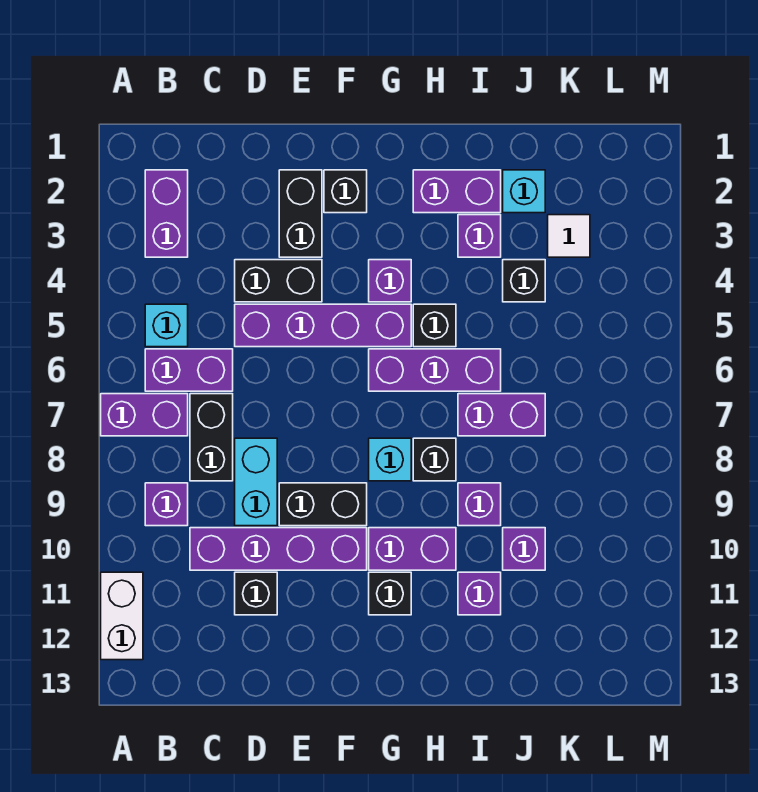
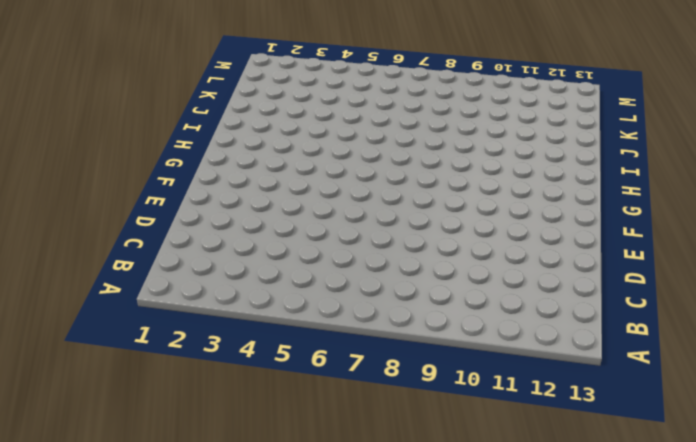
none -> purple 1x2 brick [101,394,188,436]
none -> white 1x2 brick [101,572,143,660]
none -> purple 1x2 brick [145,170,188,257]
none -> cyan 1x1 brick [145,304,188,347]

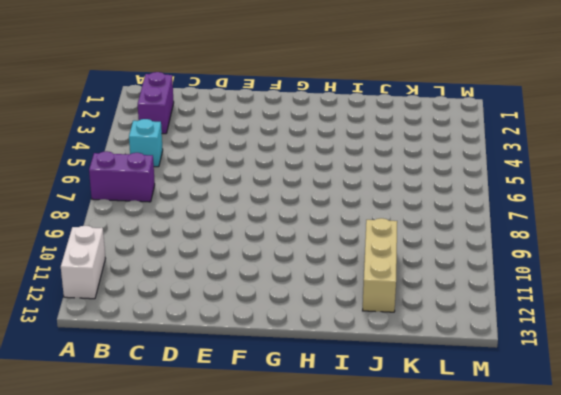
tan 1x3 brick [363,218,397,312] -> purple 1x1 brick [503,528,545,570]
none -> purple 1x2 brick [145,349,233,391]
none -> purple 1x1 brick [145,483,188,526]
none -> black 1x2 brick [190,394,233,481]
none -> purple 1x4 brick [190,528,367,570]

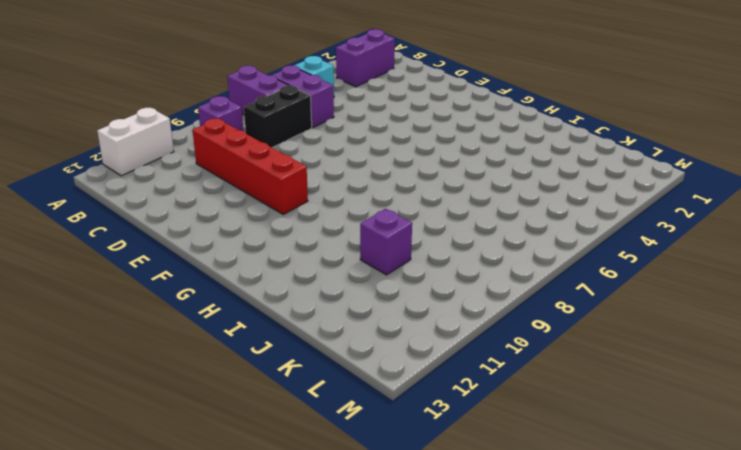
red 1x4 brick [193,119,308,214] -> purple 1x4 brick [190,528,367,570]
none -> black 1x2 brick [235,260,322,302]
none -> purple 1x4 brick [235,304,411,347]
none -> cyan 1x2 brick [235,438,277,526]
none -> black 1x1 brick [235,572,277,615]

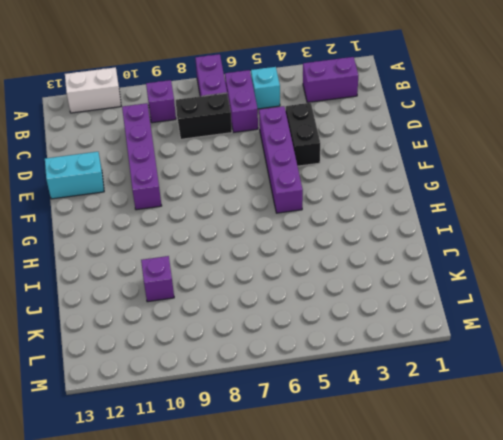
cyan 1x2 brick [45,152,104,199] -> cyan 1x2 brick moved to [235,438,277,526]
none -> black 1x1 brick [235,572,277,615]
none -> black 1x2 brick [279,170,322,257]
none -> black 1x2 brick [279,483,367,526]
none -> black 1x1 brick [324,170,367,213]

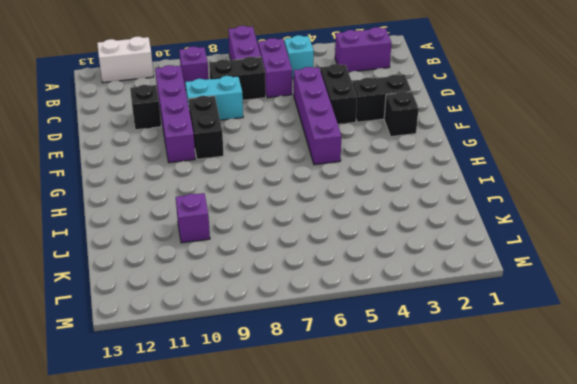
none -> purple 1x1 brick [369,260,411,302]
none -> purple 1x3 brick [369,349,501,391]
none -> cyan 1x1 brick [369,438,411,481]
none -> purple 1x2 brick [369,528,456,570]

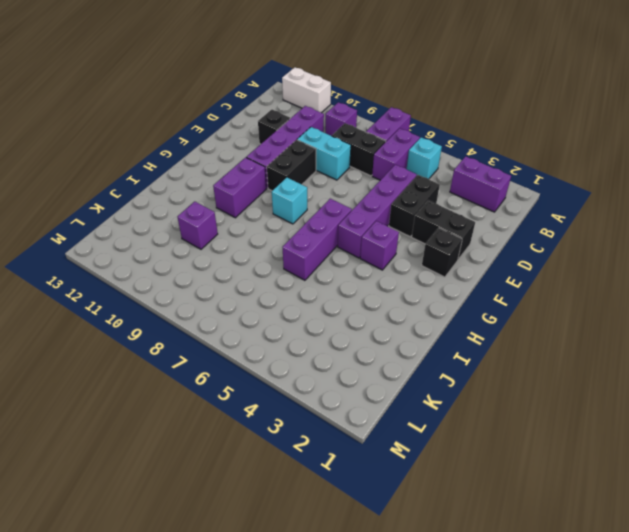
none -> black 1x1 brick [369,572,411,615]
none -> purple 1x2 brick [413,170,501,213]
none -> black 1x1 brick [413,304,456,347]
none -> black 1x1 brick [413,438,456,481]

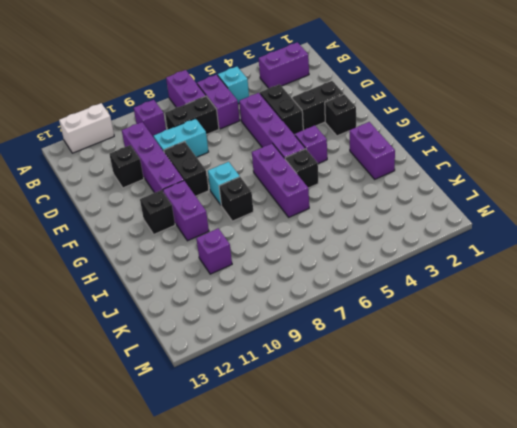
none -> purple 1x1 brick [458,215,501,257]
none -> purple 1x2 brick [458,394,545,436]
none -> purple 1x1 brick [458,483,501,526]
none -> purple 1x1 brick [458,572,501,615]

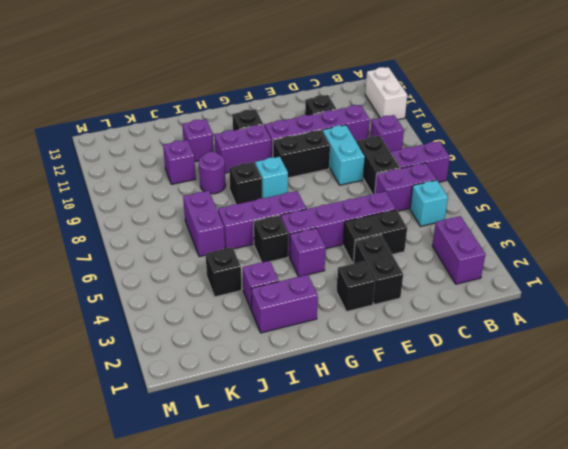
purple 1x1 round brick [199,152,226,194] -> purple 1x1 brick [458,483,501,526]
purple 1x2 brick [183,191,225,257] -> purple 1x2 brick turned to [458,394,545,436]
none -> cyan 1x1 brick [503,170,545,213]
none -> white 1x1 tile [548,215,590,257]

